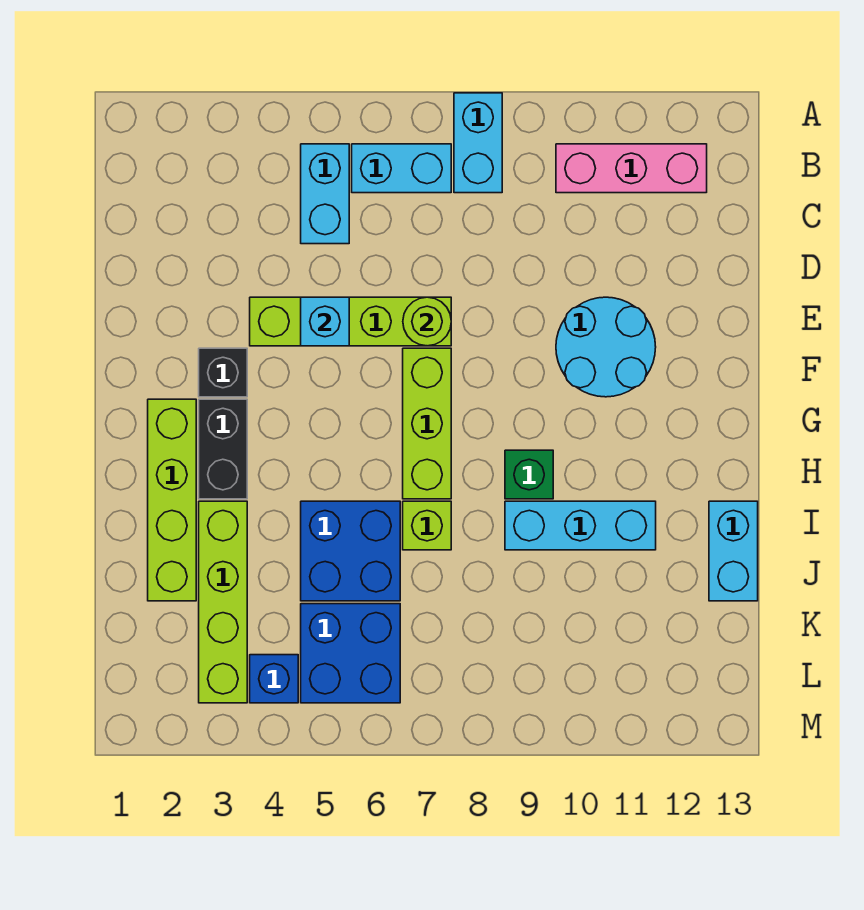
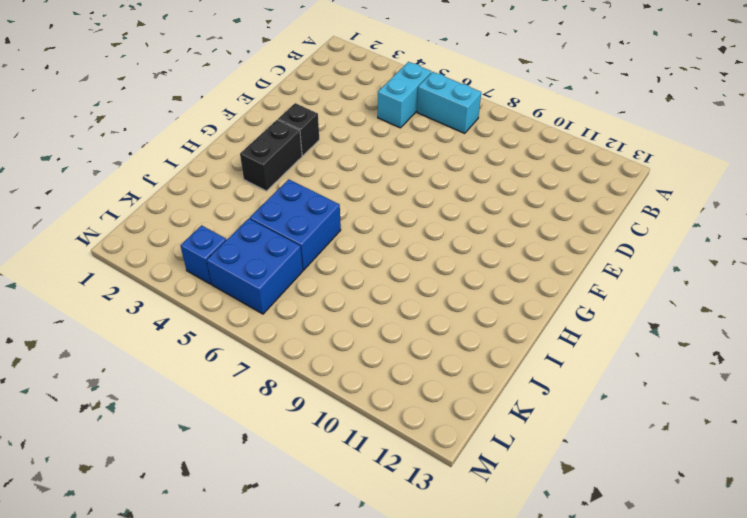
none -> cyan 1x2 brick [454,93,502,193]
none -> pink 1x3 brick [556,144,707,193]
none -> lime 1x4 brick [250,297,451,346]

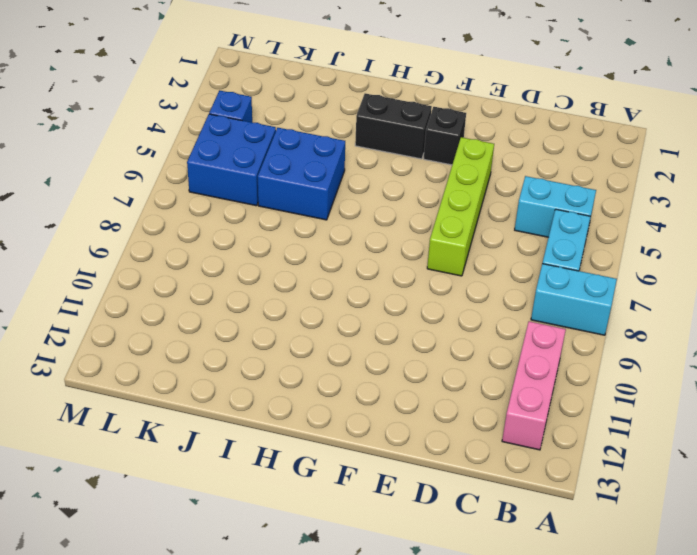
none -> cyan 2x2 round brick [556,297,656,397]
none -> lime 1x3 brick [403,348,451,499]
none -> lime 1x4 brick [148,399,196,601]

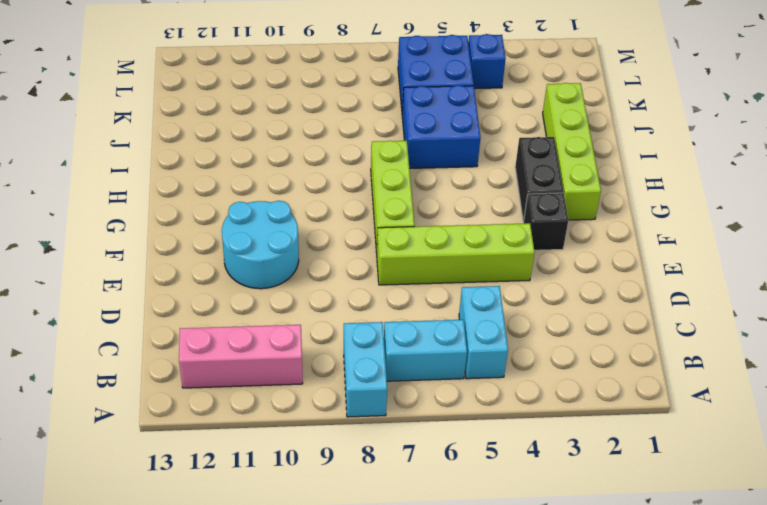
none -> green 1x1 brick [505,450,553,499]
none -> lime 1x4 brick [199,501,247,703]
none -> lime 1x1 brick [403,501,451,550]

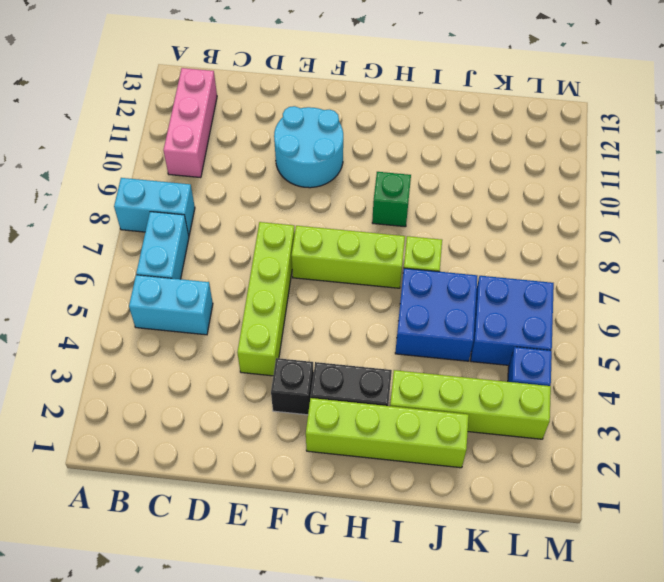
none -> cyan 1x3 brick [505,501,656,550]
none -> cyan 1x2 brick [709,501,758,601]
none -> cyan 1x1 brick [301,297,349,346]

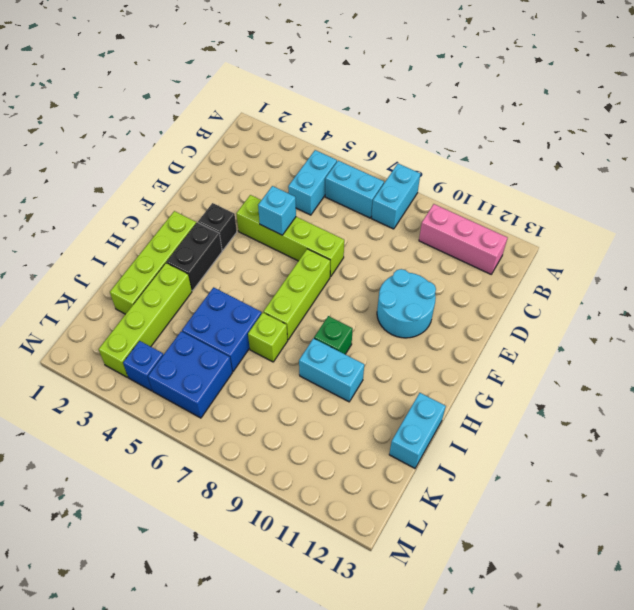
cyan 1x2 brick [299,338,364,402] -> cyan 1x3 brick [505,501,656,550]
none -> lime 1x1 round brick [403,297,451,346]

